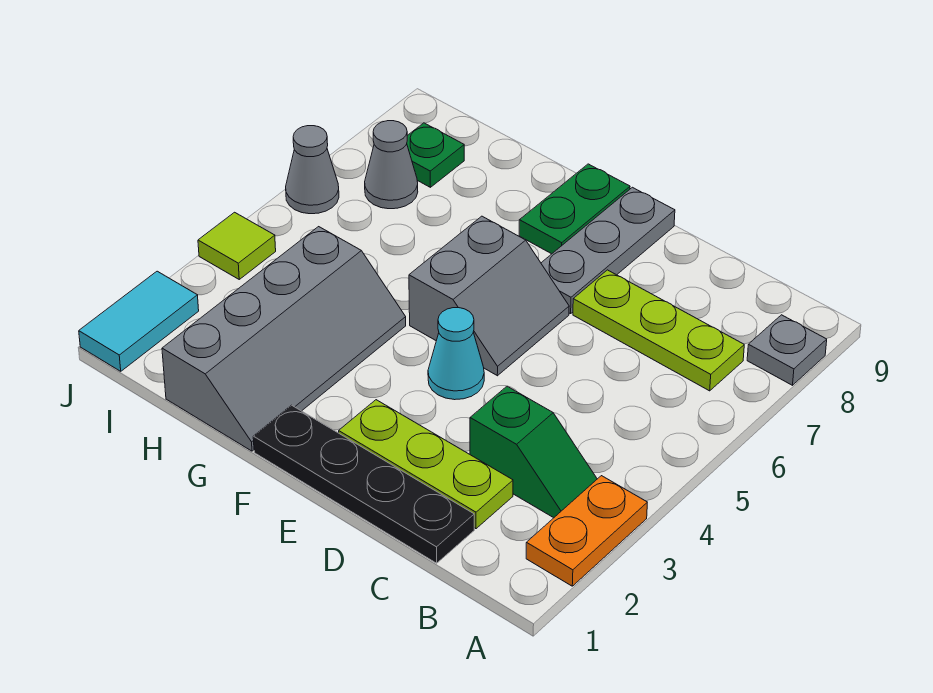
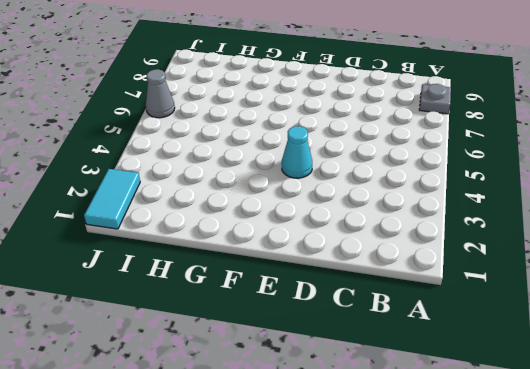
none -> orange 1x2 plate [526,476,647,586]
none -> green 1x2 slope [470,386,597,518]
none -> lime 1x3 plate [573,270,744,391]

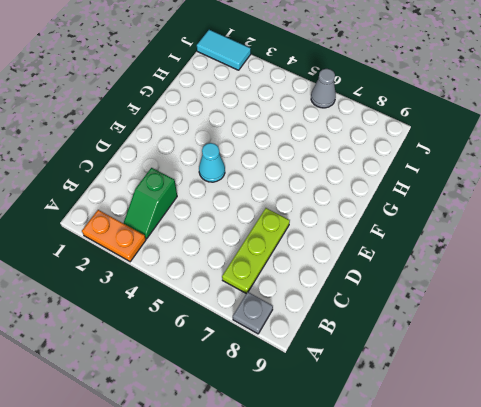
none -> black 1x4 plate [253,405,474,563]
none -> lime 1x3 plate [339,400,513,529]
none -> grey 2x2 slope [409,216,569,376]

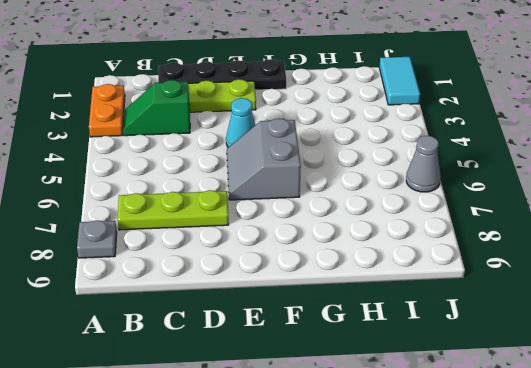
none -> grey 1x3 plate [541,187,675,314]
none -> green 1x2 plate [519,164,630,254]
none -> grey 2x4 slope [162,227,406,451]

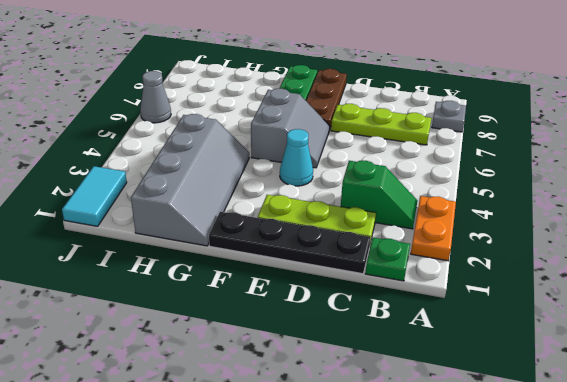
green 1x1 plate [365,238,410,281] -> green 1x1 plate moved to [407,123,464,187]
brown 1x3 plate [306,69,347,130] -> grey 1x3 plate [541,187,675,314]
none -> grey 1x1 cone [365,121,418,209]
none -> lime 1x1 tile [198,212,276,279]

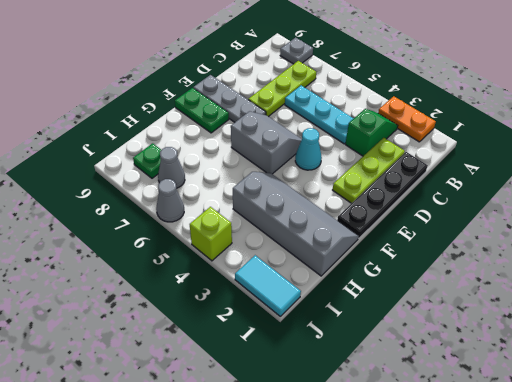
cyan 1x3 plate [285,85,354,144] -> none
lime 1x1 brick [190,207,232,261] -> lime 1x1 tile [198,212,276,279]

